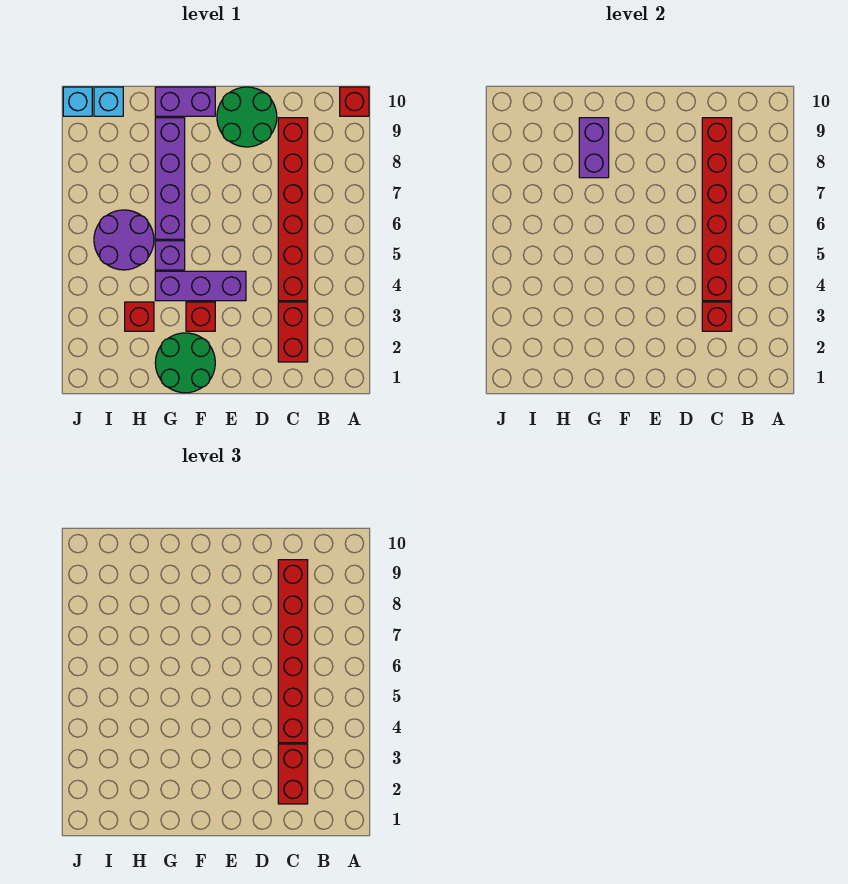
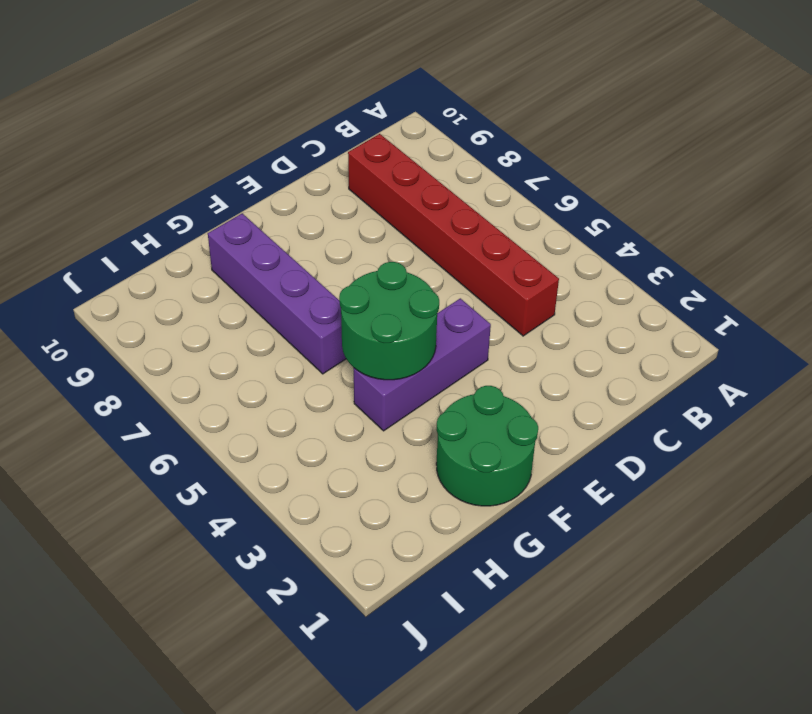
green 2x2 round brick [339,262,439,380] -> green 2x2 round brick moved to [217,87,277,147]
none -> red 1x1 brick [340,87,369,116]
none -> red 1x2 brick [278,302,308,362]
none -> red 1x1 brick [186,302,215,331]

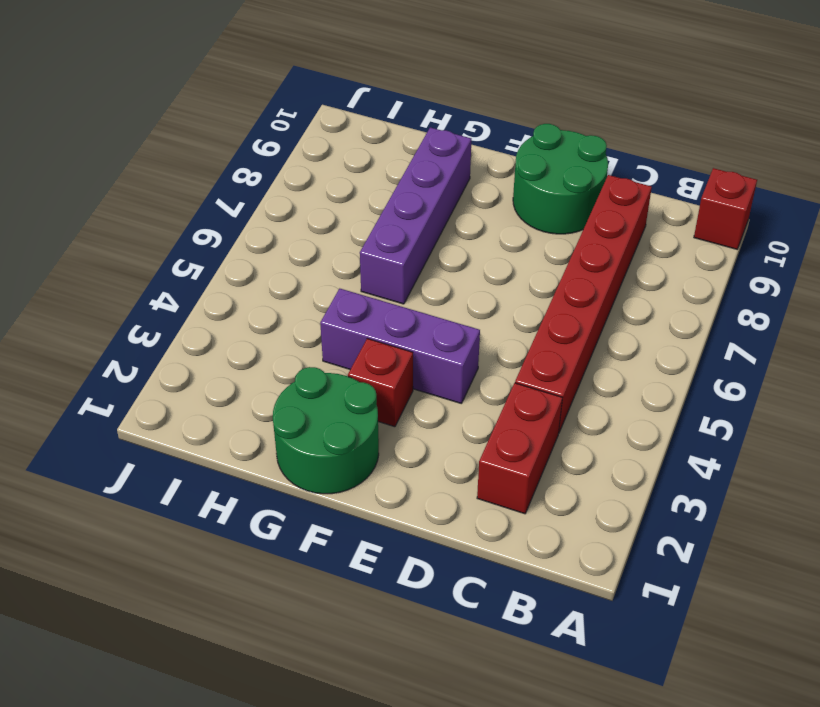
none -> purple 1x2 brick [155,87,215,116]
none -> purple 1x1 brick [155,241,185,270]
none -> red 1x1 brick [125,302,154,331]

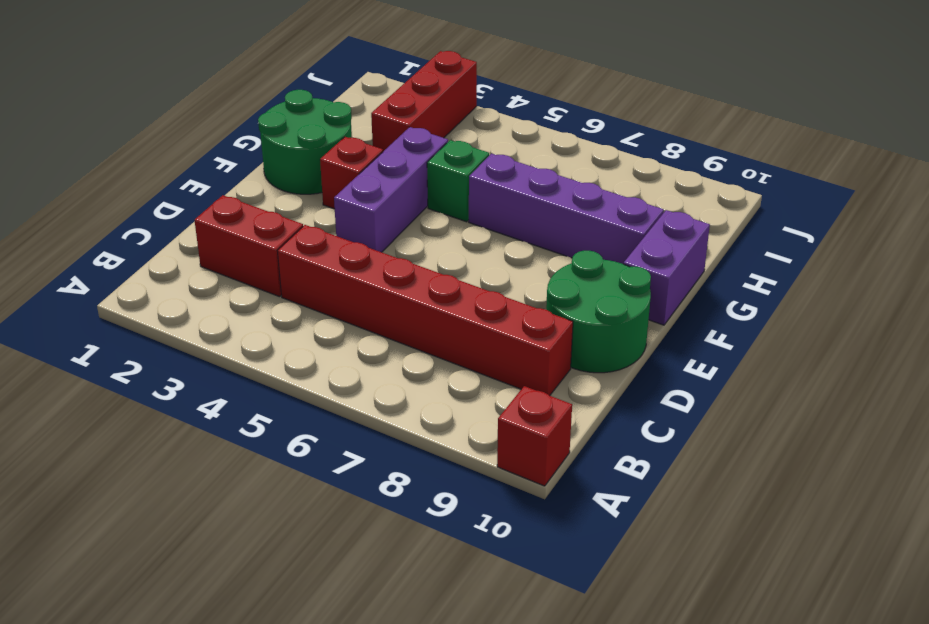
green 1x1 brick [427,140,489,222] -> purple 1x1 brick [155,241,185,270]
red 1x3 brick [371,51,477,151] -> red 1x1 brick [125,302,154,331]
none -> purple 2x2 round brick [94,210,154,270]
none -> cyan 1x1 brick [94,87,123,116]
none -> cyan 1x1 brick [63,87,92,116]

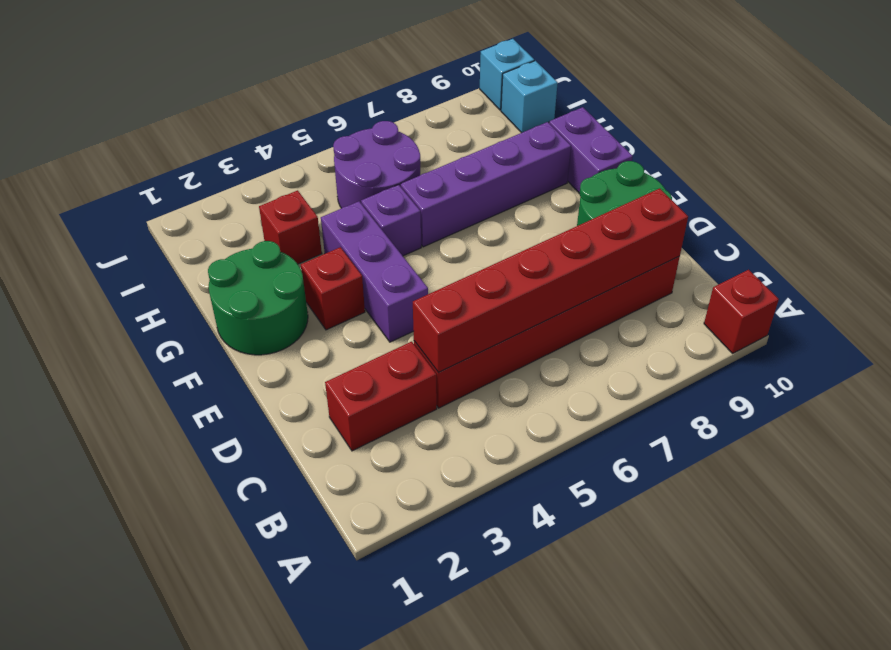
none -> red 1x1 brick [702,302,732,331]
none -> purple 1x2 brick [579,118,609,178]
none -> red 1x2 brick [278,744,308,804]

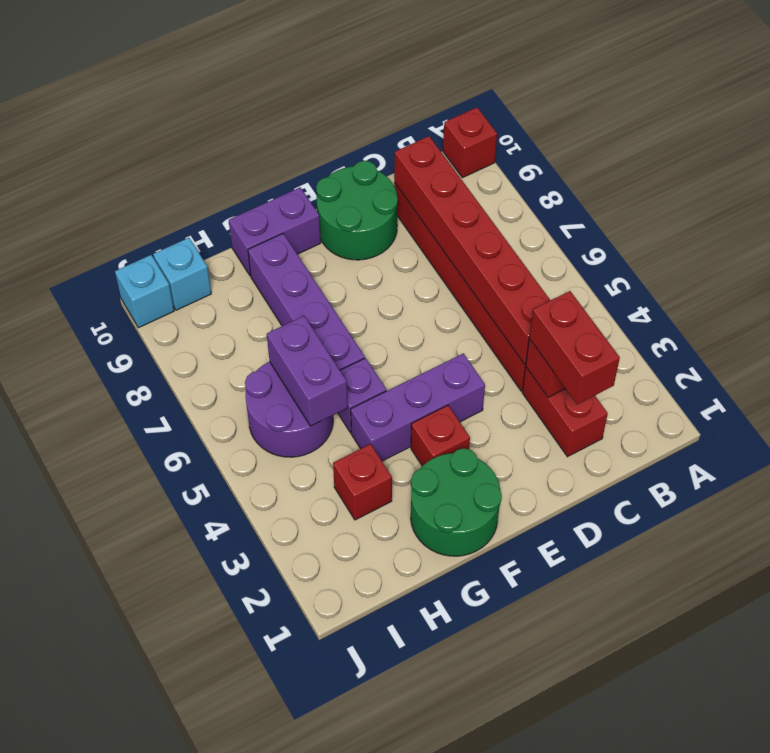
purple 1x2 brick [267,316,348,426] -> purple 1x2 brick moved to [579,118,609,178]
none -> red 1x6 brick [278,560,308,743]

